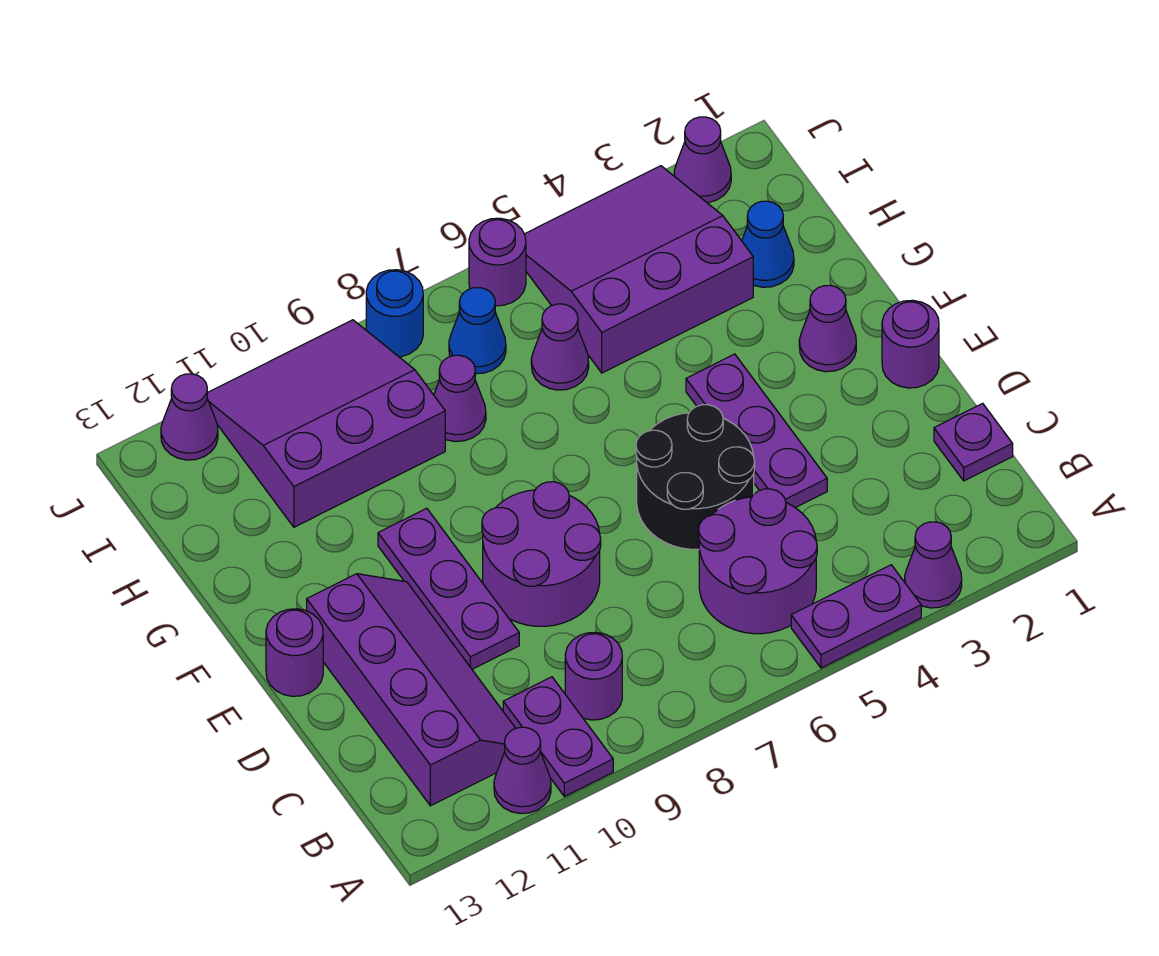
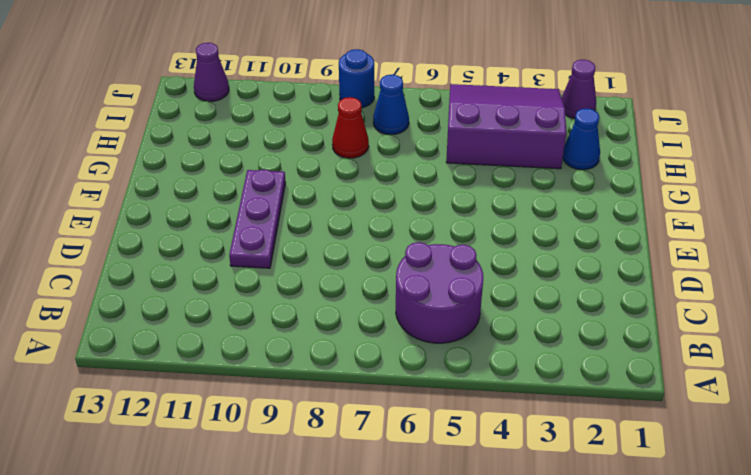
red 1x1 cone [332,97,369,158] -> purple 1x1 cone [434,355,486,442]
none -> purple 1x1 cone [905,522,962,608]
none -> purple 1x2 plate [791,565,921,668]
none -> purple 1x2 plate [503,677,613,796]

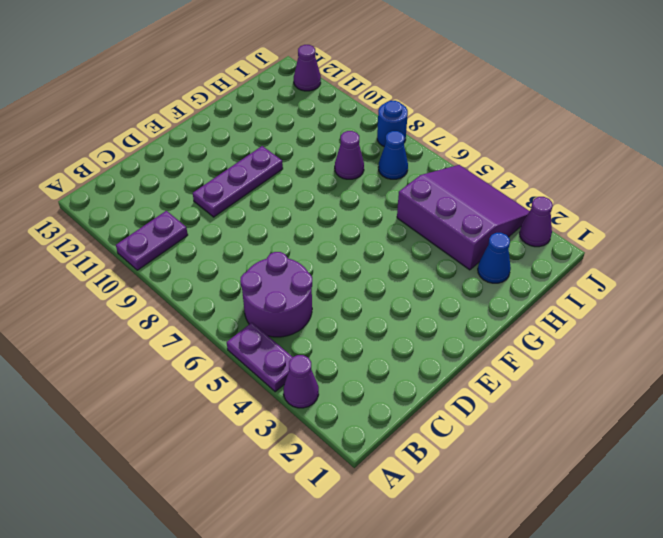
none -> purple 1x1 cone [494,727,551,814]
none -> purple 1x1 round brick [565,632,622,720]
none -> purple 2x4 slope [307,574,516,806]

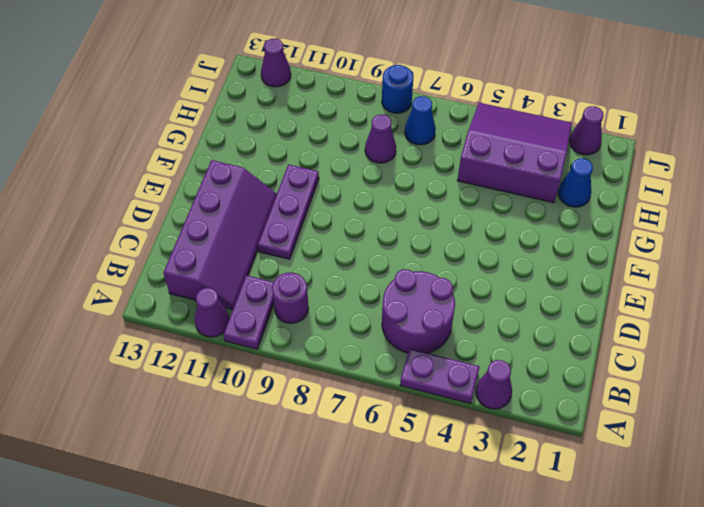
none -> purple 1x1 plate [934,403,1013,481]
none -> purple 1x3 plate [686,354,827,508]
none -> black 2x2 round brick [636,405,755,549]

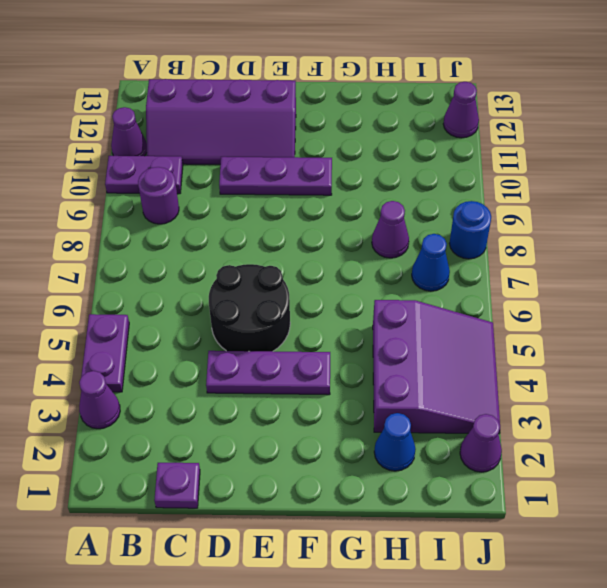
none -> purple 2x2 round brick [699,489,817,634]
none -> purple 2x2 round brick [482,482,601,626]
none -> purple 1x1 round brick [882,300,939,388]

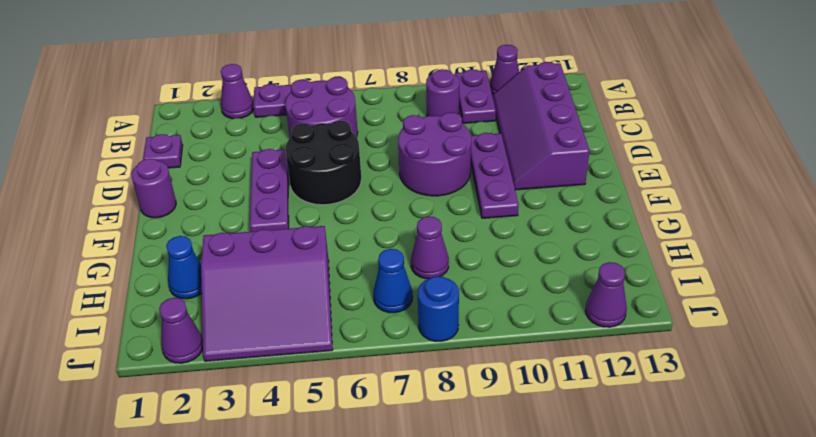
none -> purple 1x1 round brick [266,609,323,696]
none -> purple 1x1 cone [799,285,856,372]
none -> purple 1x1 cone [531,304,589,390]

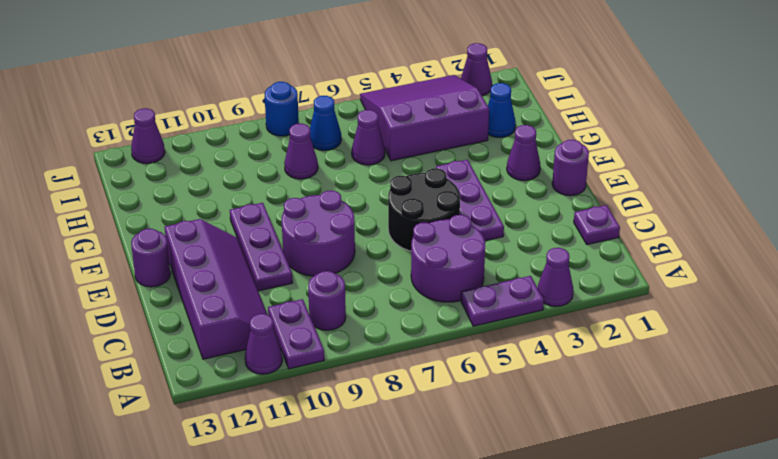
none -> purple 3x3 slope [207,320,445,527]
none -> purple 1x1 round brick [469,218,526,306]

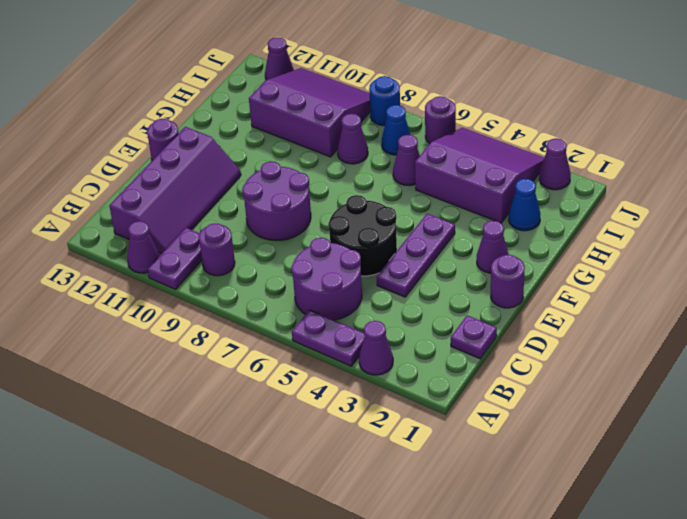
none -> purple 1x3 plate [378,508,519,669]

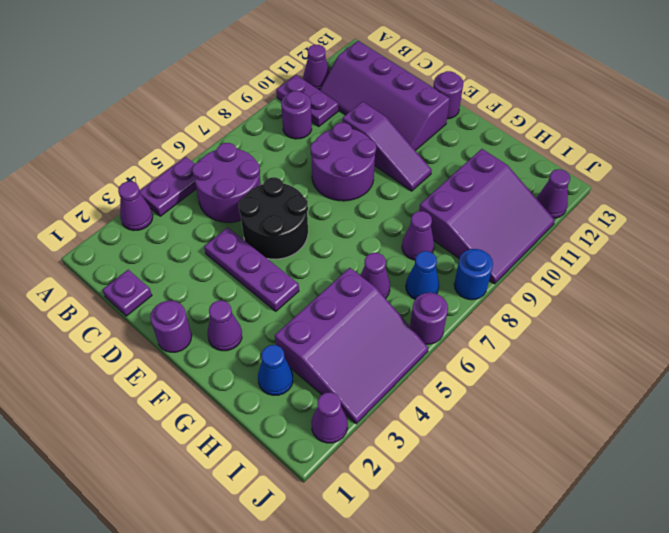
purple 1x3 slope [342,102,432,191] -> purple 1x3 plate [378,508,519,669]

